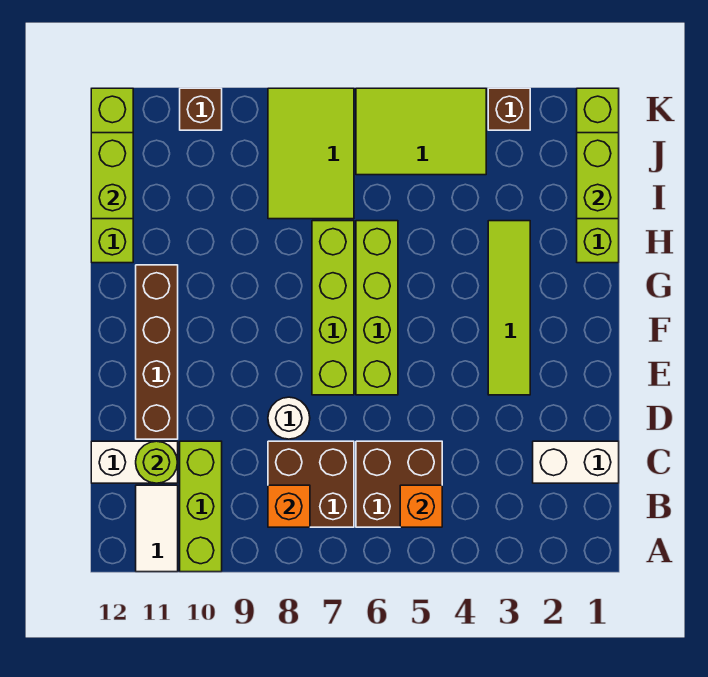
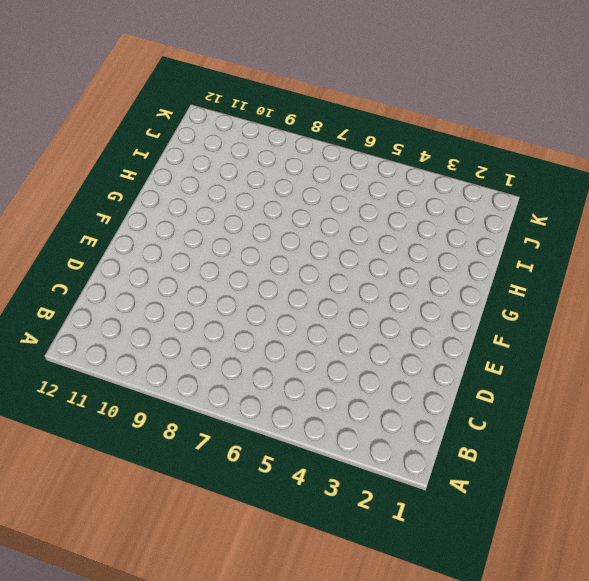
none -> lime 1x3 brick [180,441,222,572]
none -> white 1x2 tile [136,485,178,572]
none -> brown 2x2 brick [356,441,442,527]

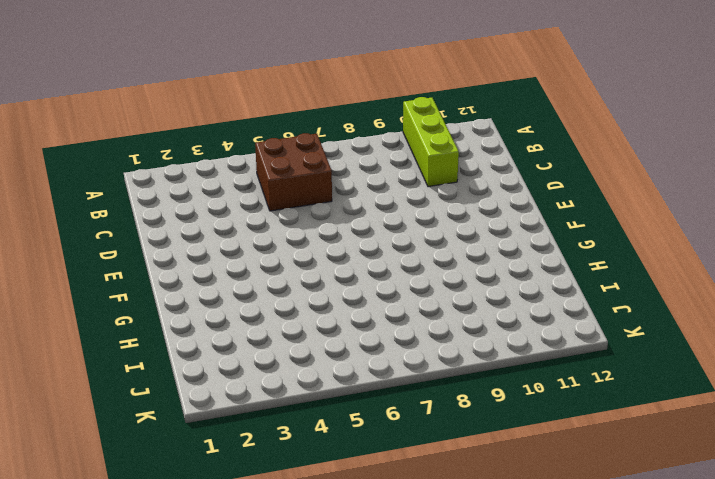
none -> white 1x2 tile [136,485,178,572]
none -> brown 2x2 brick [268,441,354,527]
none -> white 1x2 brick [533,441,619,483]

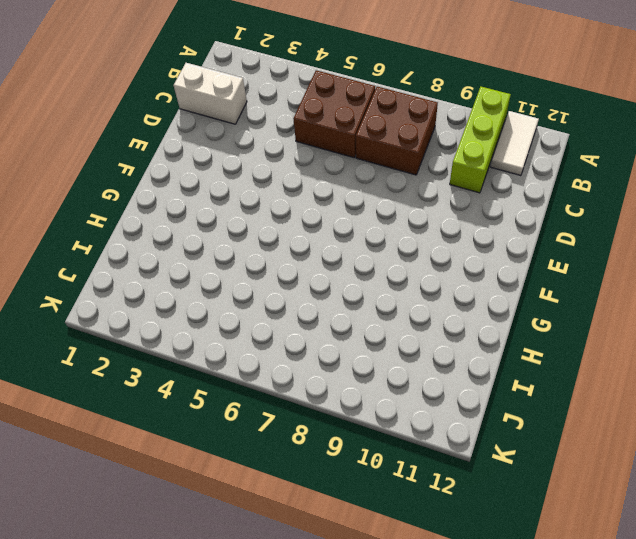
none -> white 1x2 brick [91,441,178,483]
none -> white 1x1 round brick [268,397,310,439]
none -> brown 1x4 brick [136,265,178,439]

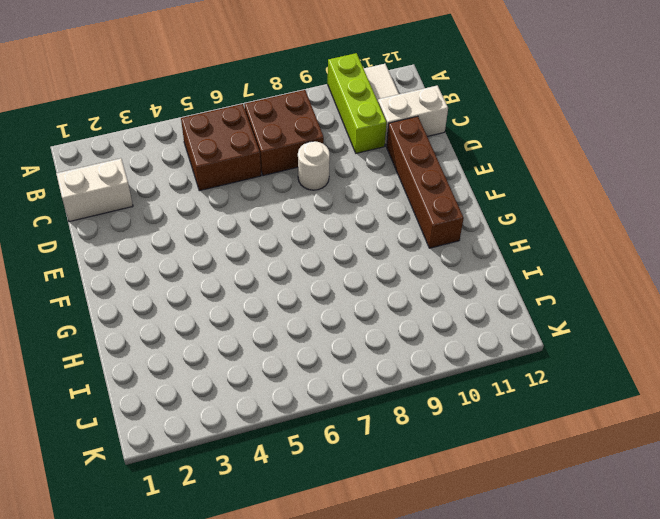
none -> lime 1x4 tile [488,221,530,395]
none -> lime 1x4 brick [356,221,398,395]
none -> lime 1x4 brick [312,221,354,395]

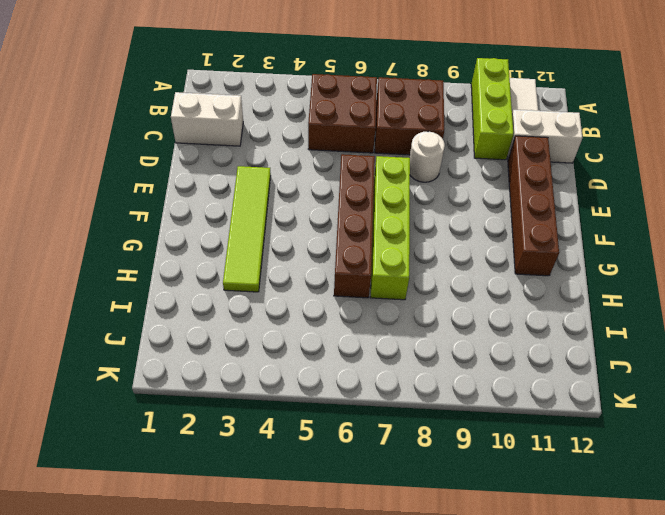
brown 1x4 brick [334,154,375,298] -> lime 1x4 brick [356,221,398,395]
none -> lime 1x4 brick [577,88,619,263]
none -> lime 1x4 brick [91,88,133,263]
none -> lime 2x3 tile [268,88,354,219]

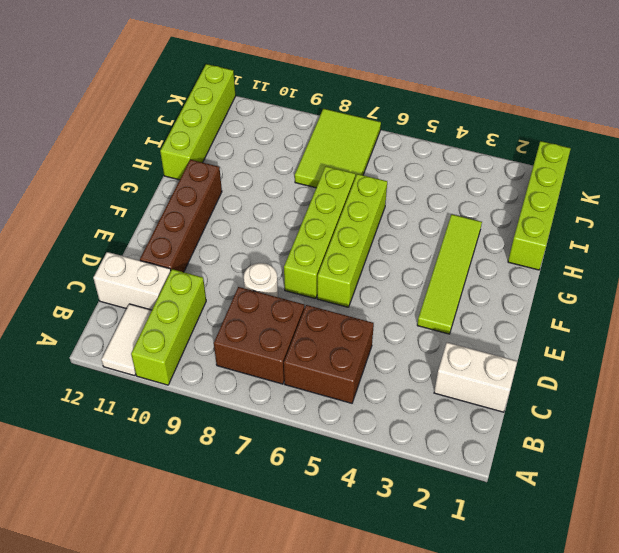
none -> lime 2x3 tile [356,88,486,175]
none -> brown 1x1 brick [488,88,530,130]
none -> brown 1x1 brick [180,88,222,130]

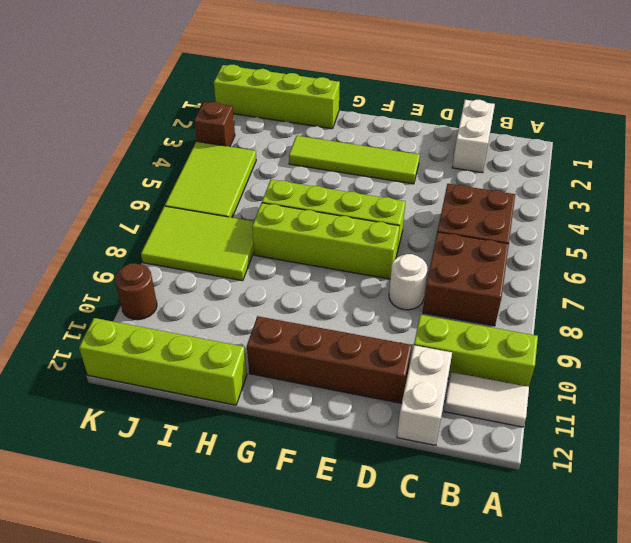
brown 1x1 round brick [115,263,157,320] -> brown 1x1 brick [180,88,222,130]
none -> orange 1x1 brick [400,485,442,527]
none -> orange 1x1 brick [268,485,310,527]
none -> lime 1x1 round brick [136,441,178,483]

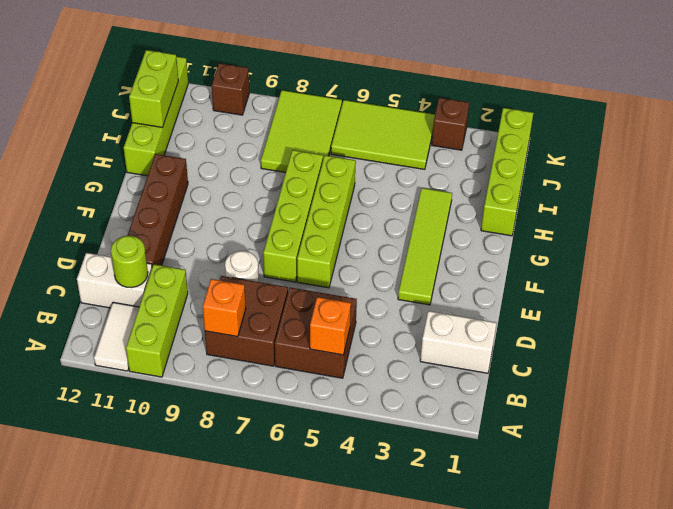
none -> lime 1x2 brick [577,133,619,219]

